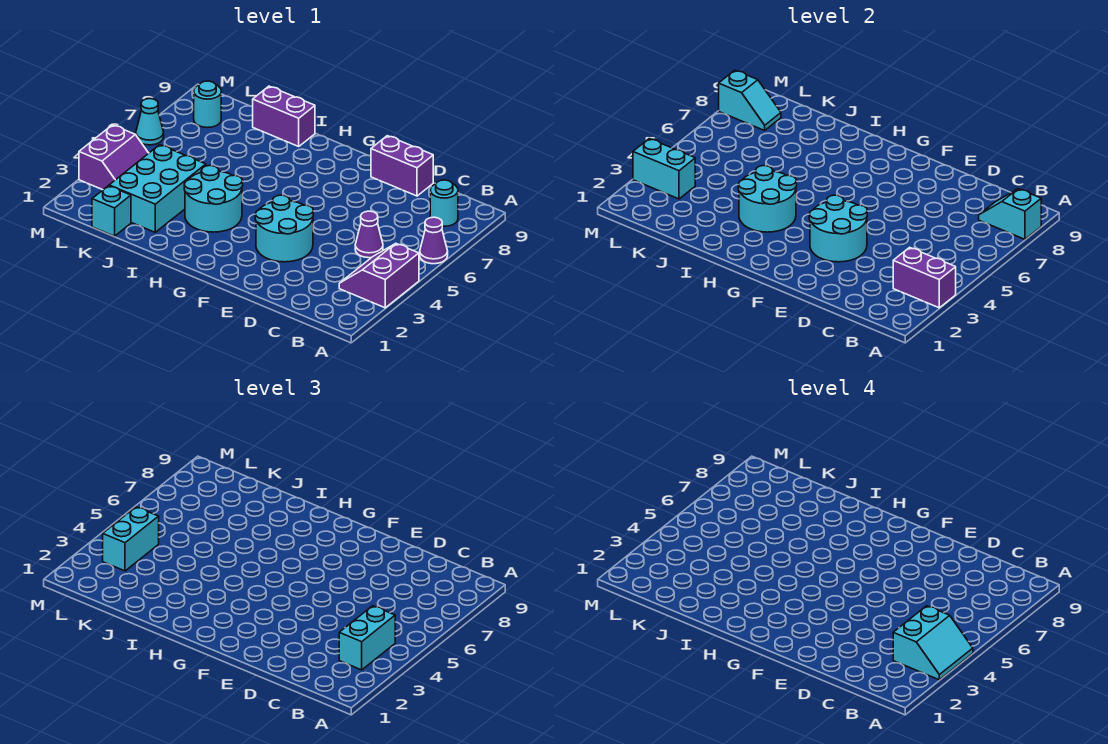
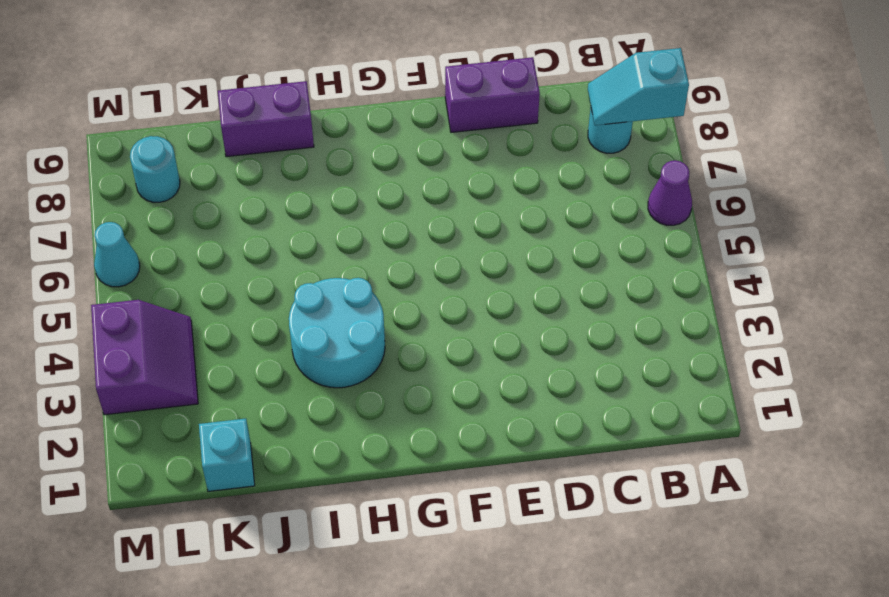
none -> purple 2x2 slope [339,243,419,308]
none -> purple 1x1 cone [355,211,383,258]
none -> cyan 2x2 round brick [255,195,313,262]

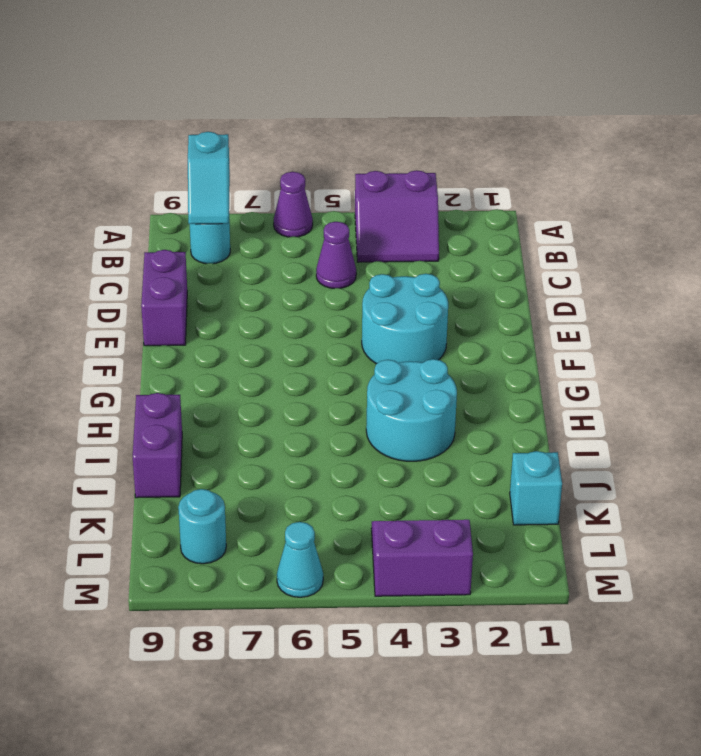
none -> cyan 2x3 brick [109,145,206,232]
none -> purple 1x2 brick [893,247,956,308]
none -> cyan 2x2 round brick [809,195,867,262]

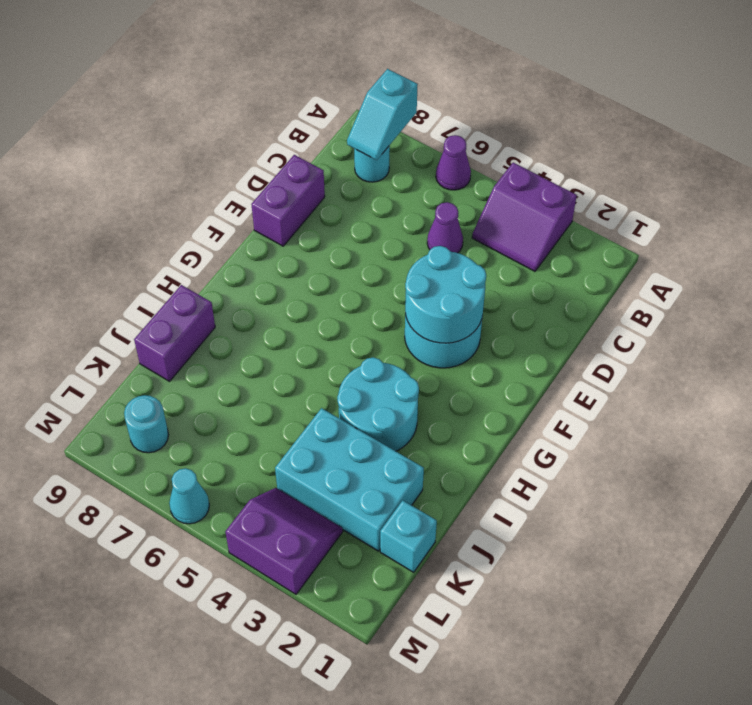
none -> purple 1x2 brick [893,247,956,308]
none -> cyan 2x2 round brick [738,166,797,232]
none -> cyan 1x2 brick [633,139,695,199]

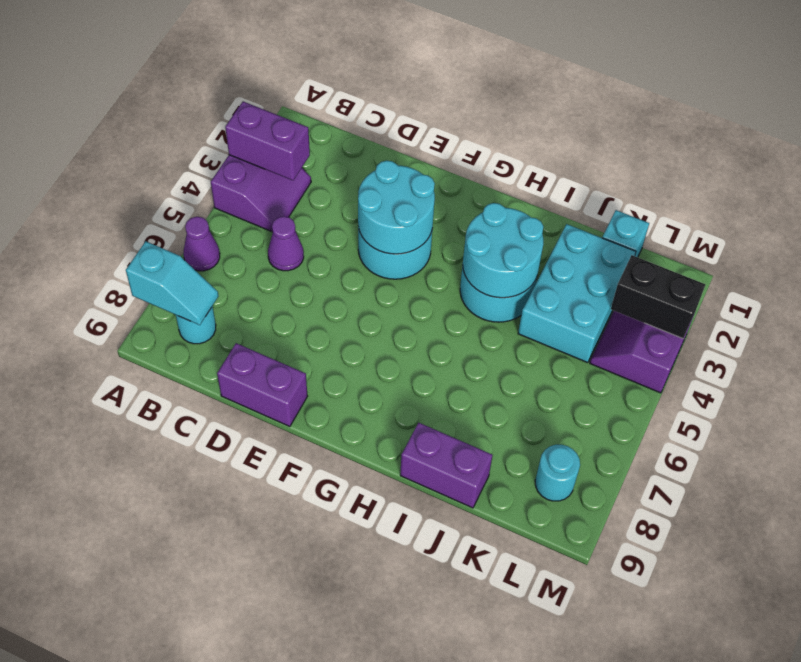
black 1x2 brick [611,255,705,338] -> cyan 1x2 brick [633,139,695,199]
none -> cyan 1x1 cone [135,99,164,145]
none -> cyan 1x2 slope [719,70,781,130]
none -> cyan 1x2 brick [339,606,395,670]

